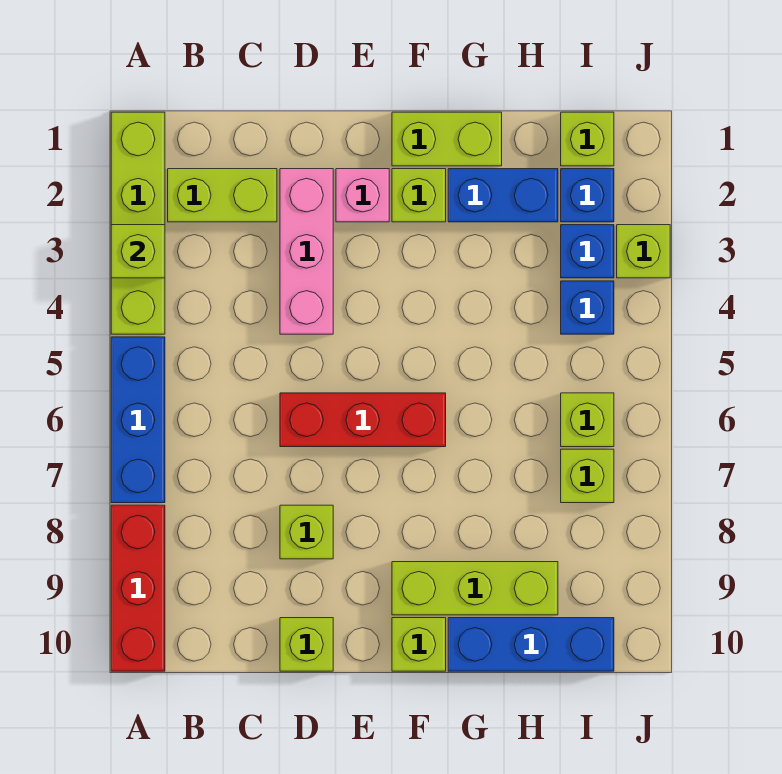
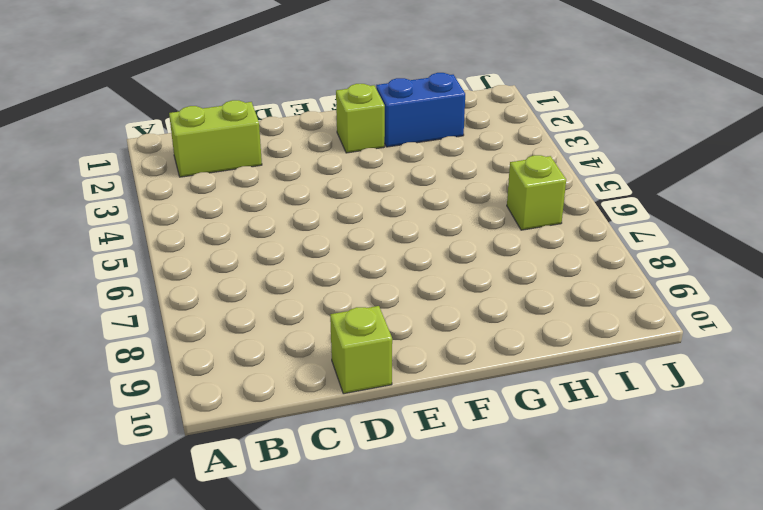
none -> lime 1x4 brick [111,112,165,334]
none -> blue 1x3 brick [111,337,165,503]
none -> red 1x3 brick [111,505,165,671]

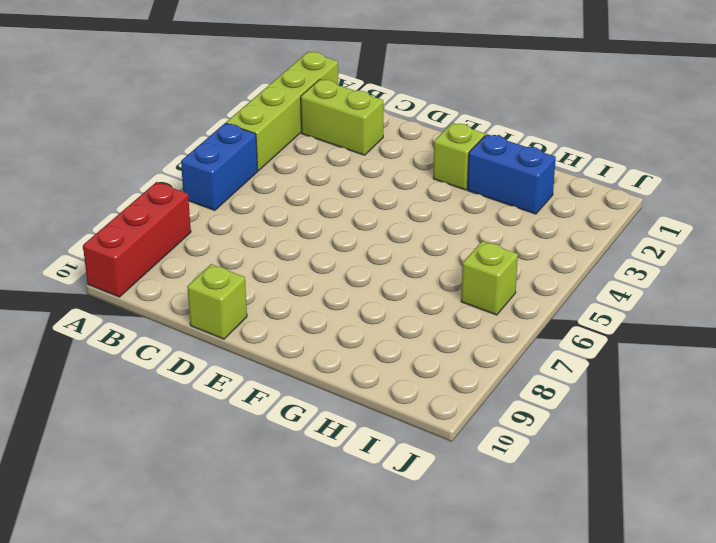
blue 1x2 brick [181,123,258,211] -> blue 1x3 brick [111,337,165,503]
none -> pink 1x3 brick [280,169,333,334]
none -> red 1x3 brick [280,393,446,447]
none -> lime 1x1 brick [280,505,333,559]

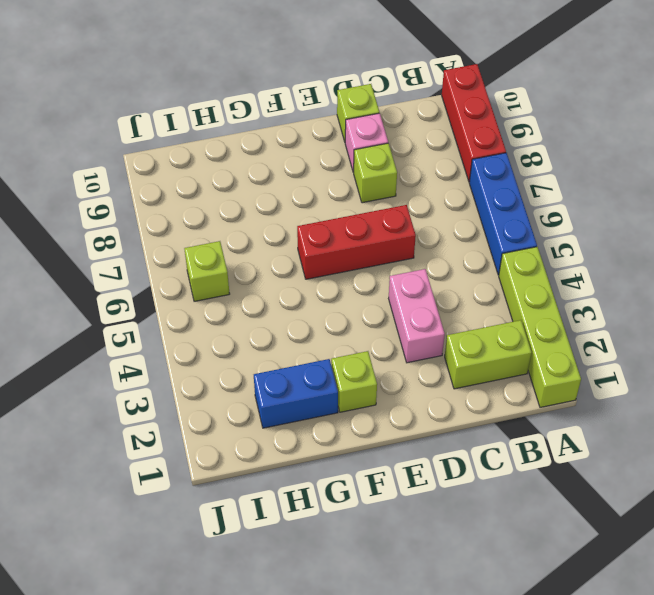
pink 1x2 brick [389,269,445,363] -> pink 1x3 brick [280,169,333,334]
pink 1x1 brick [345,113,388,172] -> pink 1x1 brick moved to [336,169,389,222]
none -> lime 1x2 brick [392,112,502,166]
none -> lime 1x3 brick [392,562,558,615]
none -> lime 1x1 brick [392,618,446,671]

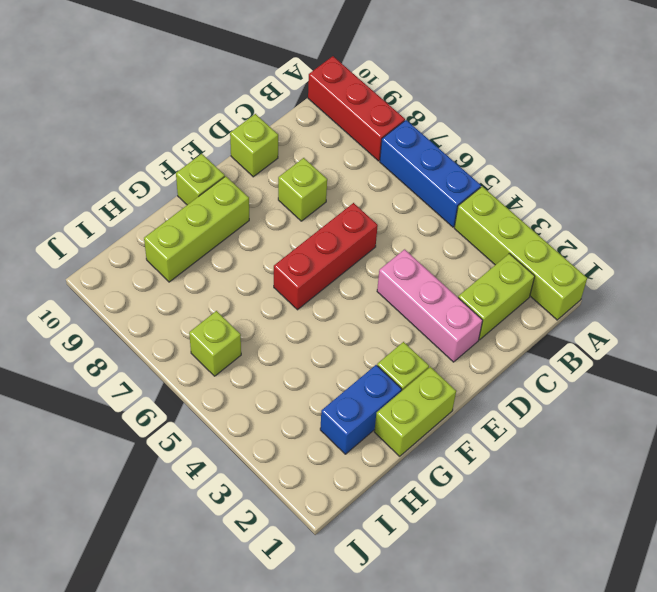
none -> pink 1x1 brick [336,169,389,222]
none -> blue 1x3 brick [448,618,614,671]
none -> lime 1x1 brick [561,112,614,166]

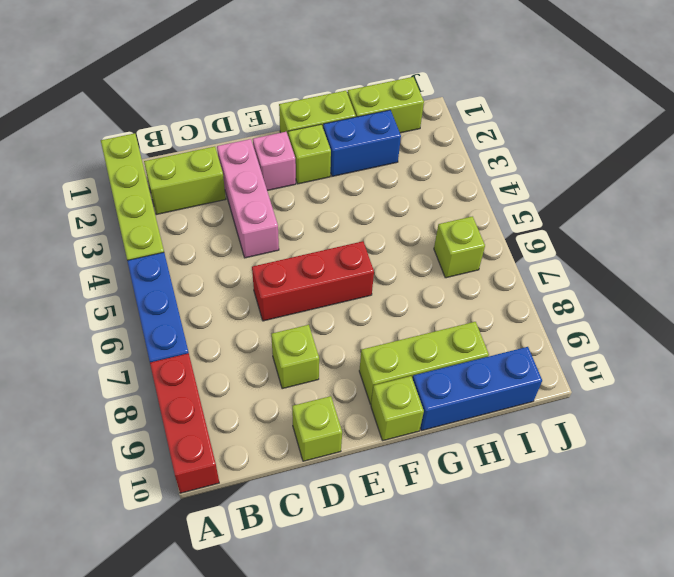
lime 1x2 brick [348,77,424,133] -> lime 1x1 brick [561,112,614,166]
none -> blue 1x1 brick [561,169,614,222]
none -> blue 1x1 brick [561,225,614,278]
none -> blue 1x1 brick [561,281,614,334]

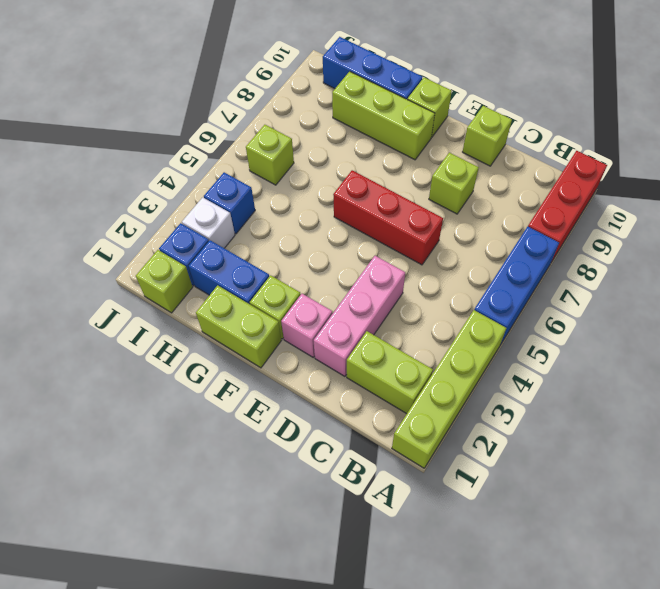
white 1x1 brick [182,197,235,248] -> blue 1x1 brick [561,225,614,278]
none -> lime 1x1 brick [561,449,614,503]
none -> lime 1x1 brick [617,225,670,278]
none -> lime 1x1 brick [111,225,165,278]

